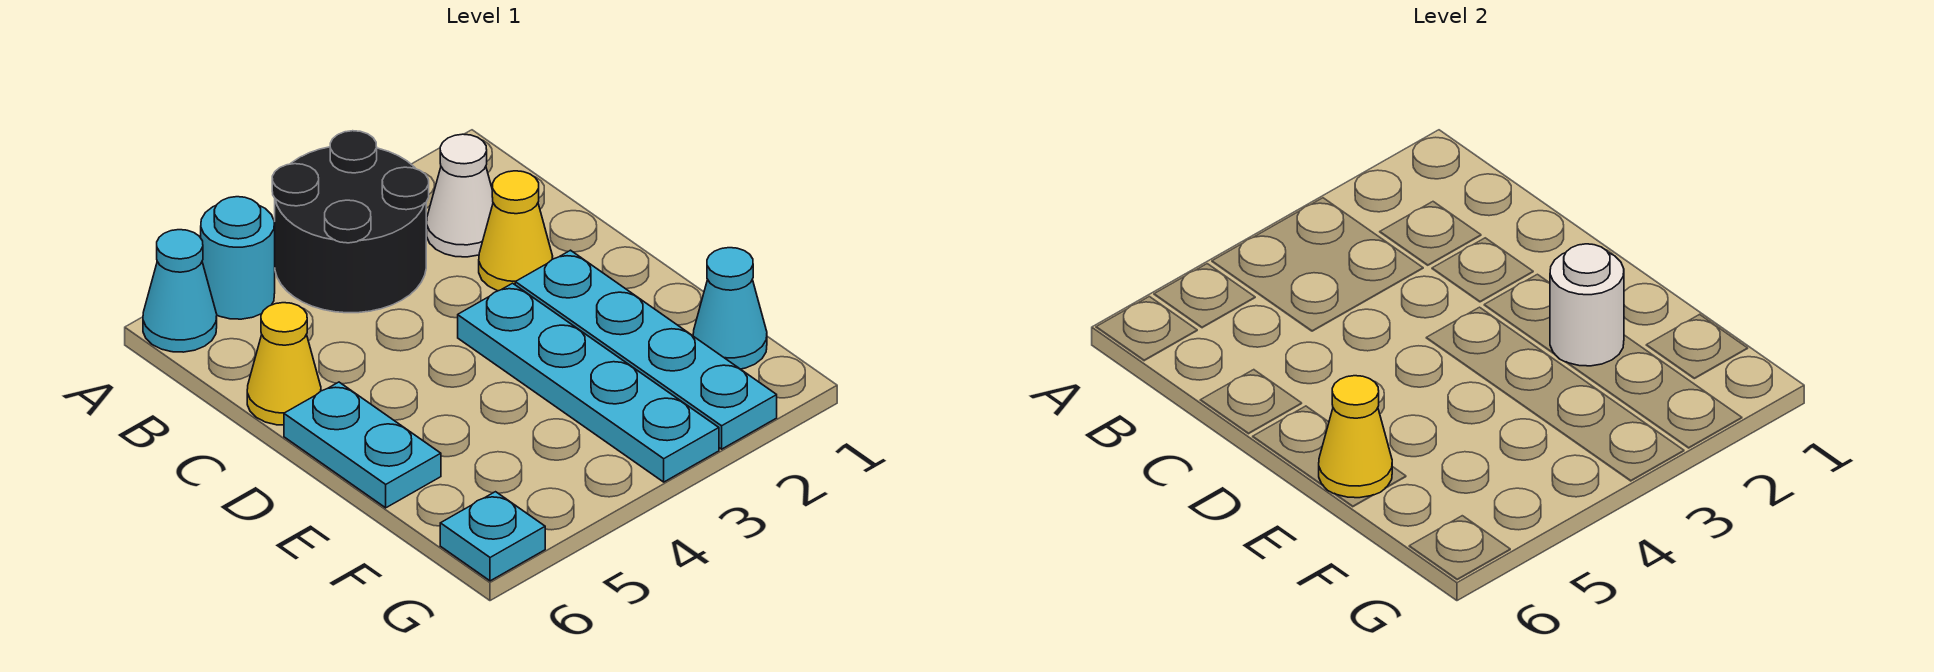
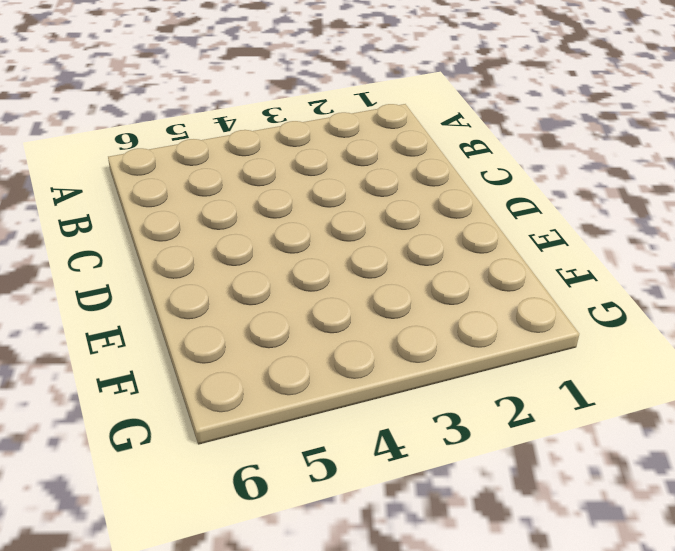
none -> black 2x2 round brick [272,131,429,313]
none -> cyan 1x1 round brick [201,197,275,319]
none -> cyan 1x1 cone [143,230,217,352]

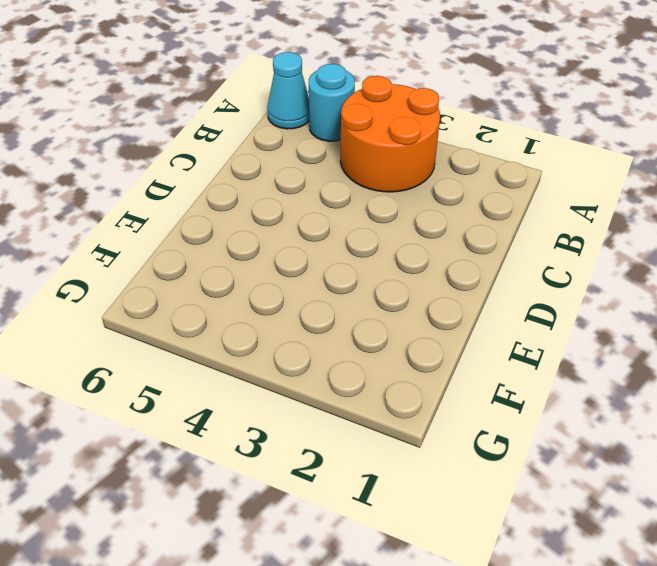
orange 2x2 round brick [340,76,440,192] -> black 2x2 round brick [272,131,429,313]
none -> white 1x1 cone [427,134,493,257]
none -> yellow 1x1 cone [479,171,553,291]
none -> yellow 1x1 cone [247,303,321,425]

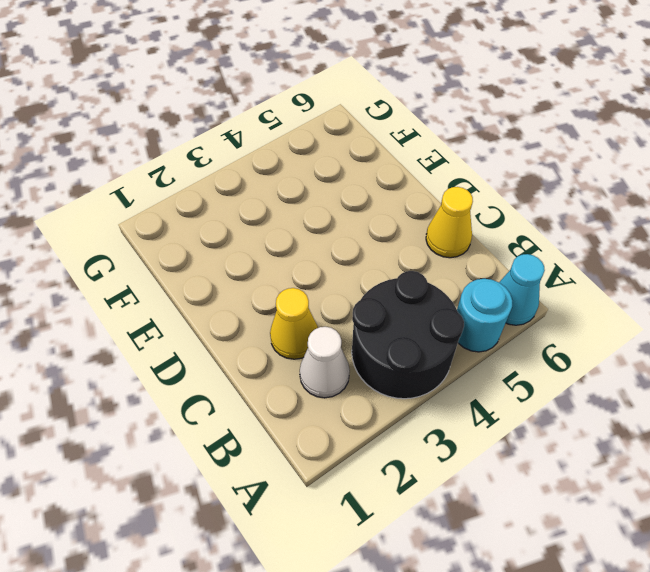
none -> cyan 1x4 plate [515,250,777,449]
none -> cyan 1x4 plate [458,283,719,482]
none -> cyan 1x2 plate [284,382,441,508]

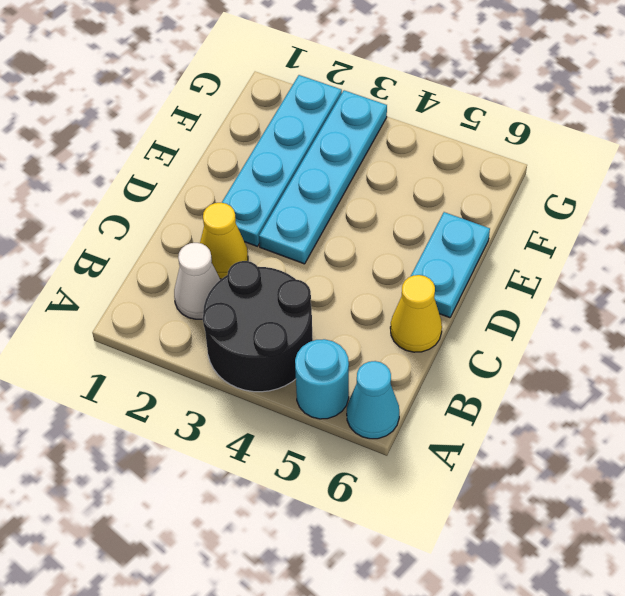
none -> cyan 1x1 cone [693,248,767,369]
none -> cyan 1x1 plate [440,492,545,581]
none -> white 1x1 round brick [1550,244,1624,366]

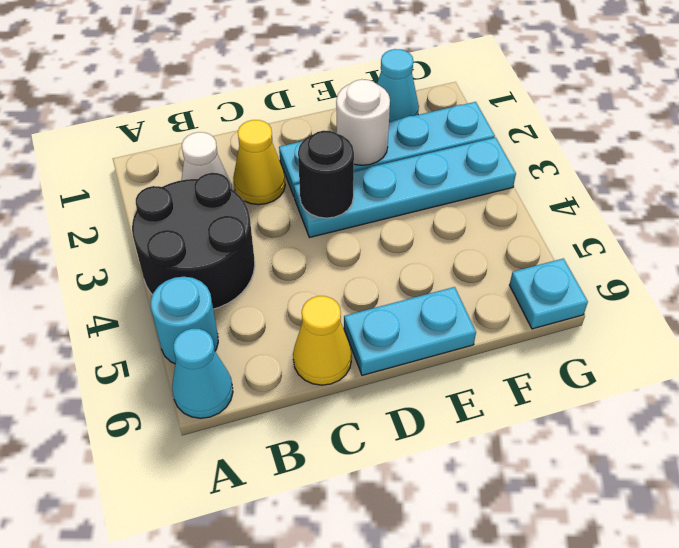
black 1x1 round brick [298,131,354,218] -> none
none -> yellow 1x1 cone [1319,376,1392,498]

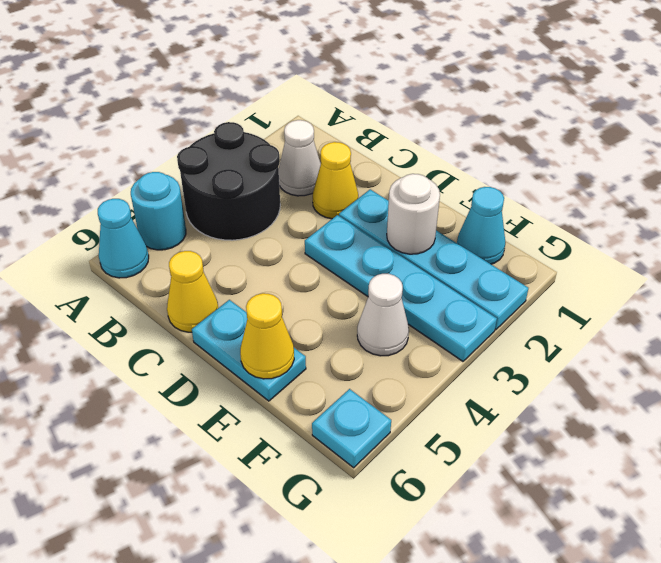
white 1x1 cone [357,274,409,356] -> none

